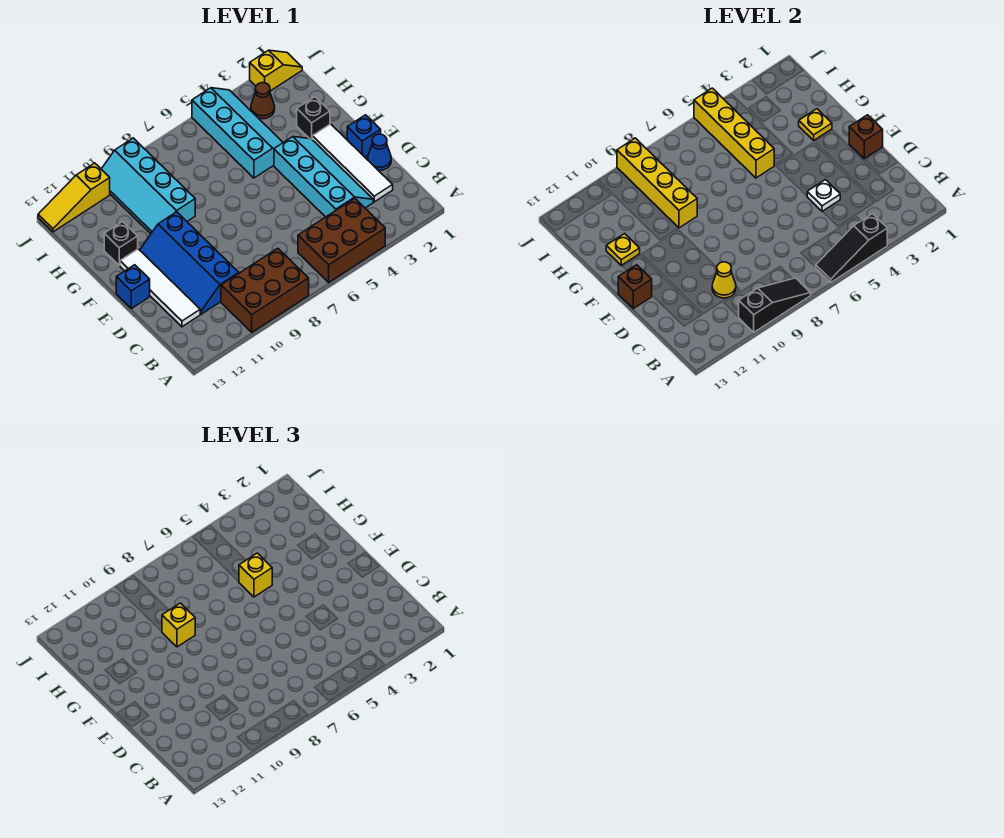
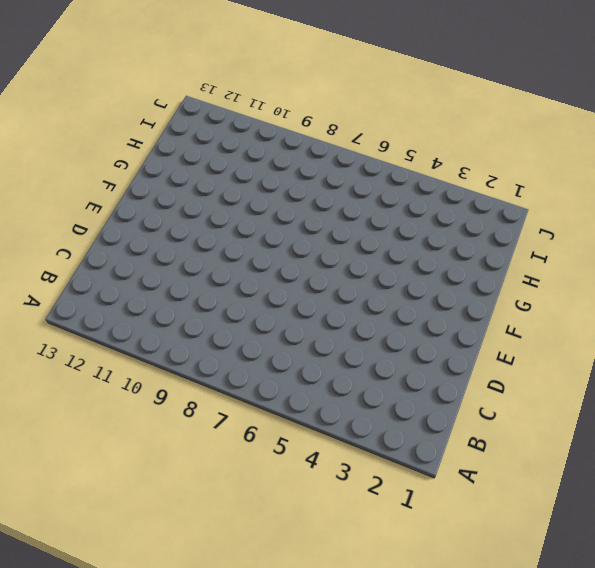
none -> brown 2x3 brick [298,198,385,282]
none -> brown 2x3 brick [221,248,309,332]
none -> white 1x4 tile [312,124,393,202]

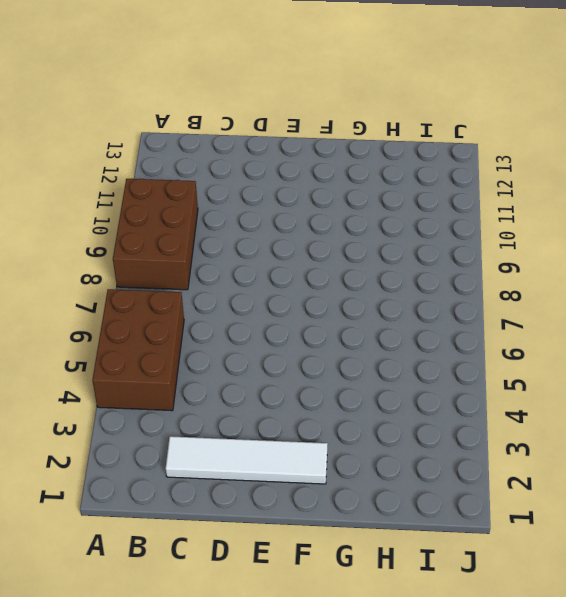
none -> cyan 2x4 slope [274,137,373,217]
none -> blue 2x4 slope [140,212,239,314]
none -> white 1x4 tile [120,249,200,327]

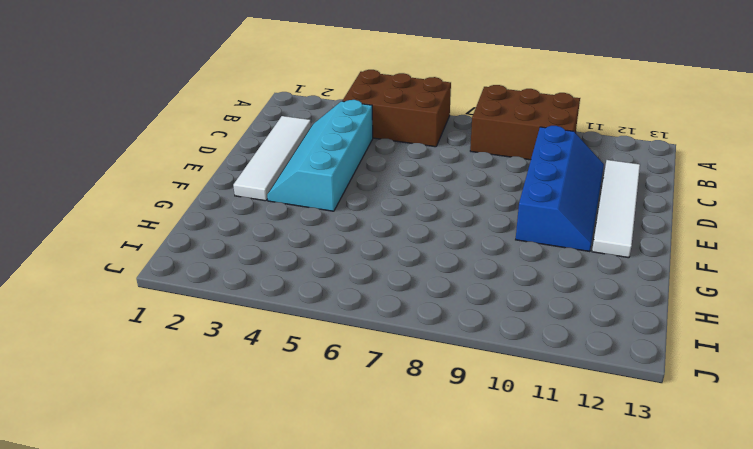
none -> blue 1x1 cone [368,134,391,170]
none -> blue 1x1 brick [347,115,381,157]
none -> blue 1x1 brick [116,265,150,309]

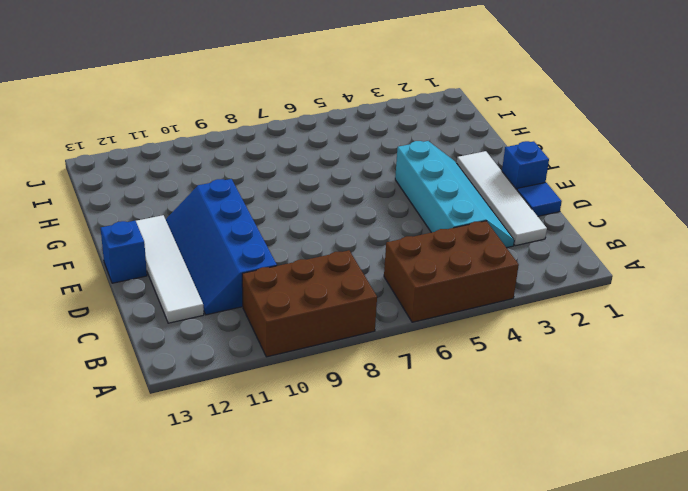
blue 1x1 tile [517,182,562,216] -> blue 1x1 cone [368,134,391,170]
none -> black 1x1 brick [297,97,330,139]
none -> cyan 2x4 slope [192,88,283,178]
none -> cyan 2x4 slope [102,138,195,234]

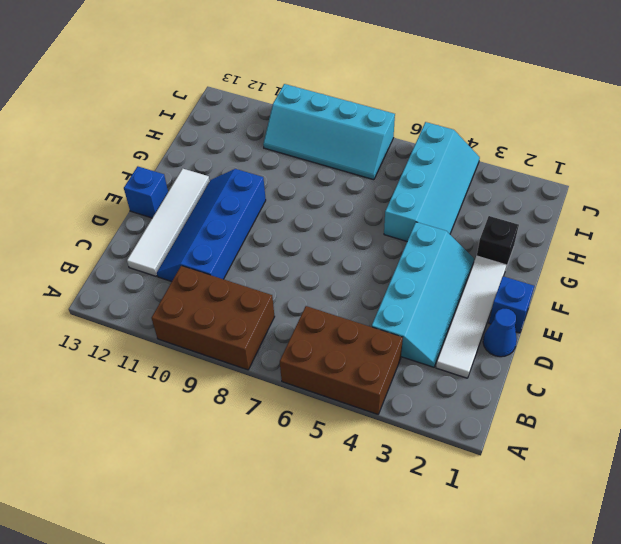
cyan 2x4 slope [263,84,395,180] -> cyan 2x4 slope turned to [102,138,195,234]
none -> black 1x1 brick [104,222,138,265]
none -> brown 1x1 cone [251,83,275,119]
none -> yellow 1x2 slope [250,50,302,91]

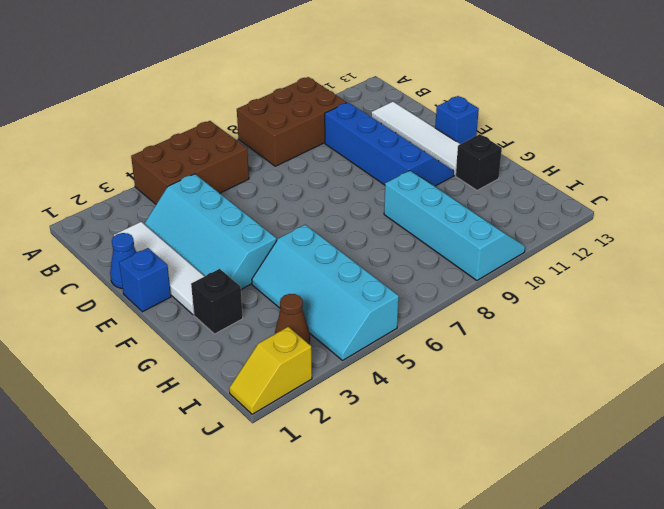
none -> yellow 1x3 slope [38,163,110,232]
none -> black 1x3 slope [816,214,887,282]
none -> black 1x3 slope [739,278,811,332]

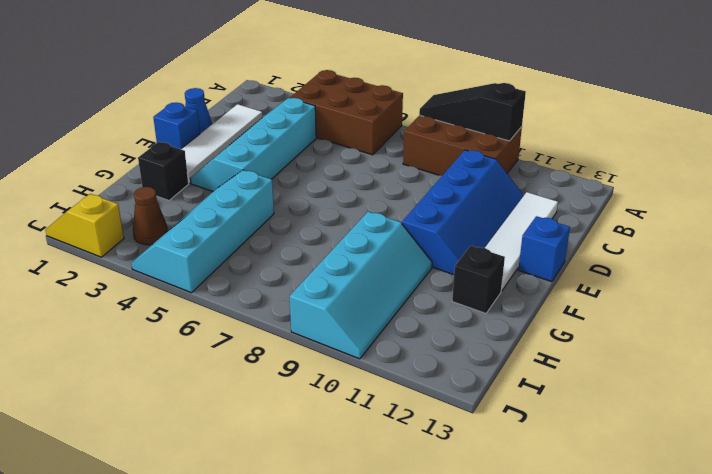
none -> yellow 1x3 slope [38,163,110,232]
none -> black 1x3 slope [816,214,887,282]
none -> yellow 1x1 cone [712,262,736,298]

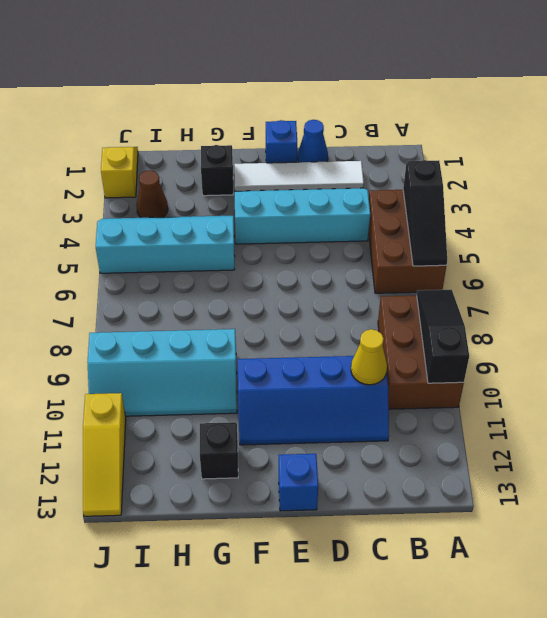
none -> white 1x4 tile [120,249,200,327]
none -> white 1x1 plate [807,180,840,212]
none -> brown 1x1 brick [849,115,883,159]

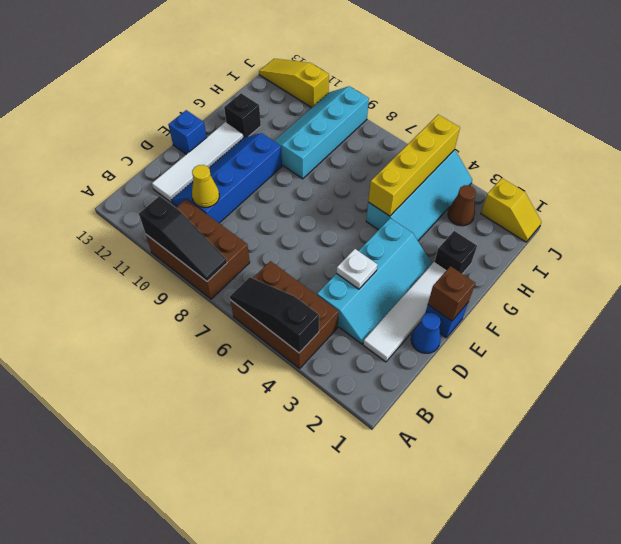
none -> brown 1x1 brick [618,265,652,309]
none -> yellow 1x1 plate [799,109,832,140]
none -> yellow 1x4 brick [617,138,697,228]

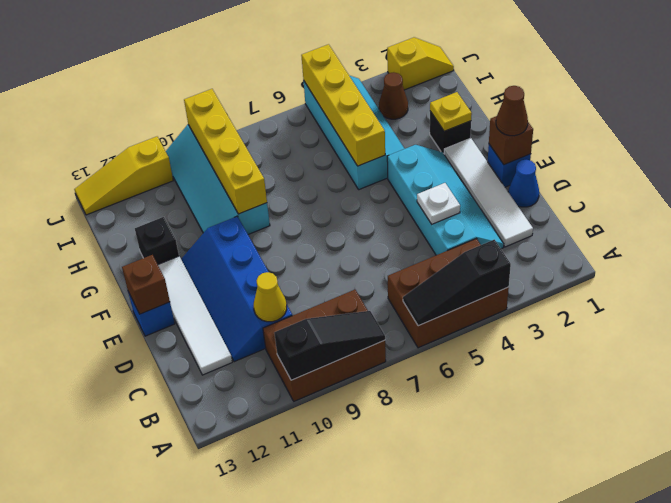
brown 1x1 cone [496,86,528,136] -> none
none -> yellow 1x1 plate [606,234,640,265]
none -> yellow 1x1 brick [239,553,272,597]
none -> yellow 1x1 brick [162,603,195,647]

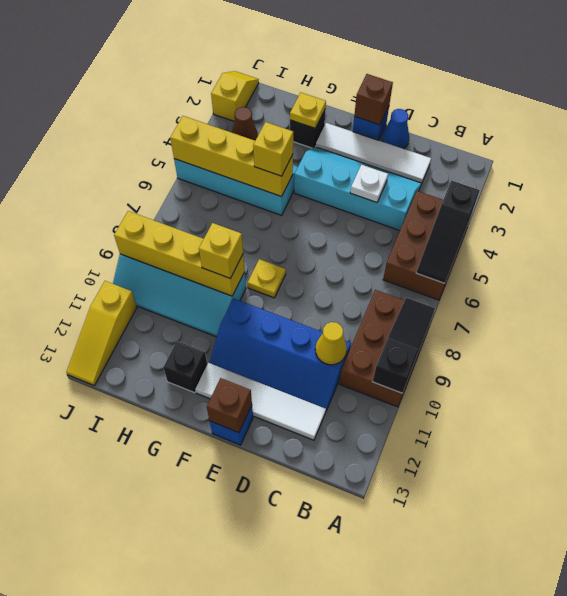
yellow 1x1 plate [248,259,286,298] -> yellow 1x1 plate moved to [606,234,640,265]

